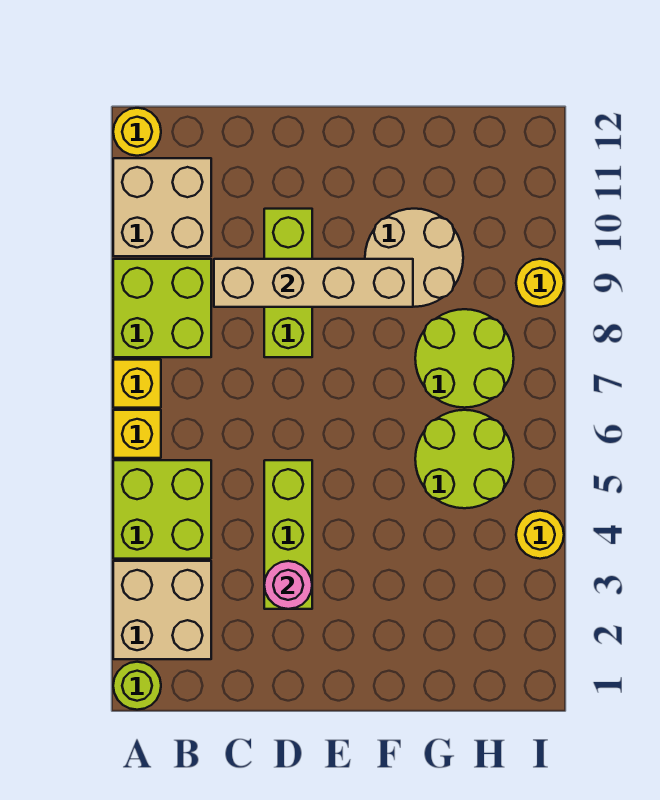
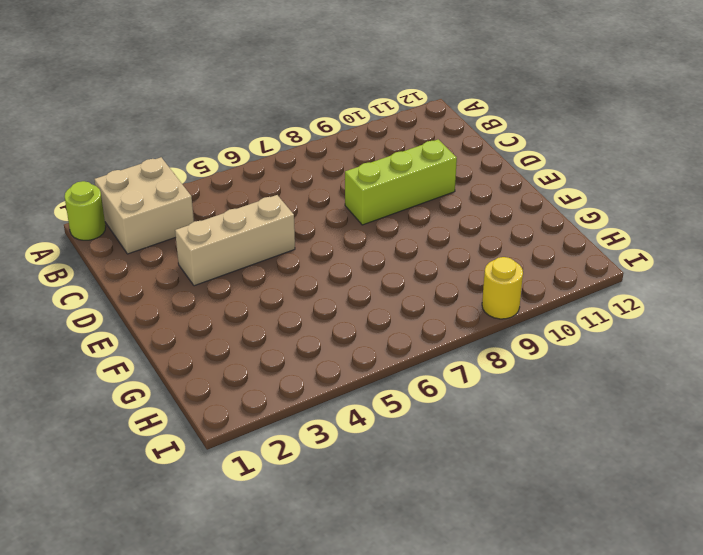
tan 1x3 brick [175,195,295,286] -> lime 1x3 brick [264,460,312,609]
none -> lime 2x2 brick [113,460,211,559]
none -> yellow 1x1 brick [113,410,161,458]
none -> yellow 1x1 brick [113,360,161,408]

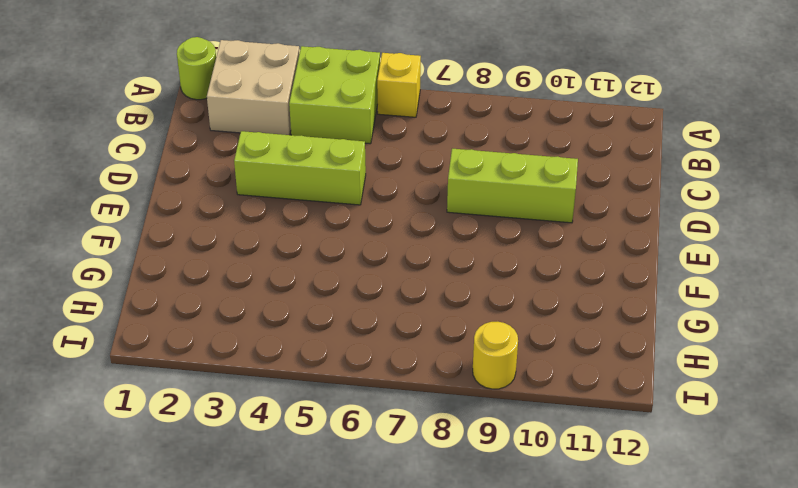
none -> yellow 1x1 brick [113,360,161,408]
none -> lime 2x2 brick [113,259,211,357]
none -> tan 2x2 brick [113,158,211,256]

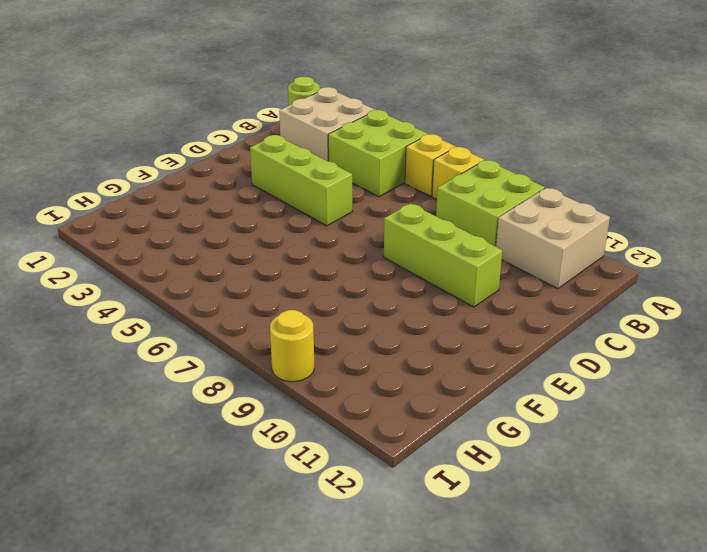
none -> yellow 1x1 round brick [113,108,161,156]
none -> tan 2x2 round brick [365,209,463,307]
none -> lime 2x2 round brick [415,410,514,508]

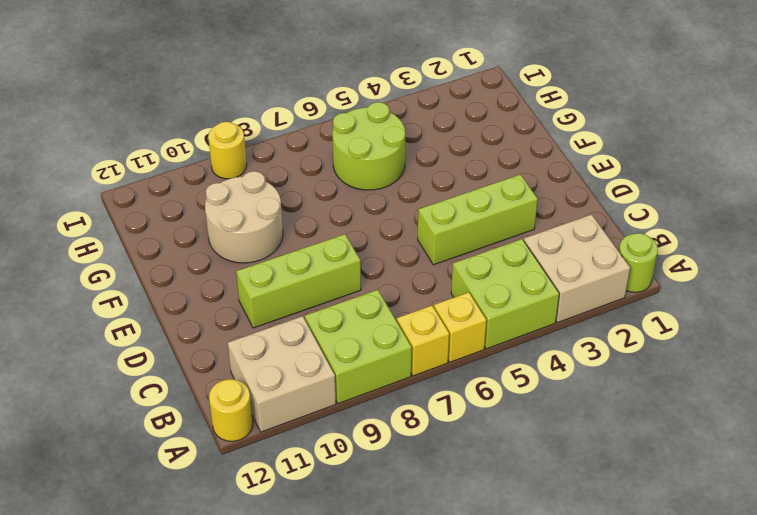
none -> lime 2x2 round brick [415,309,514,408]
none -> yellow 1x1 round brick [516,511,564,559]
none -> tan 1x4 brick [214,259,413,307]

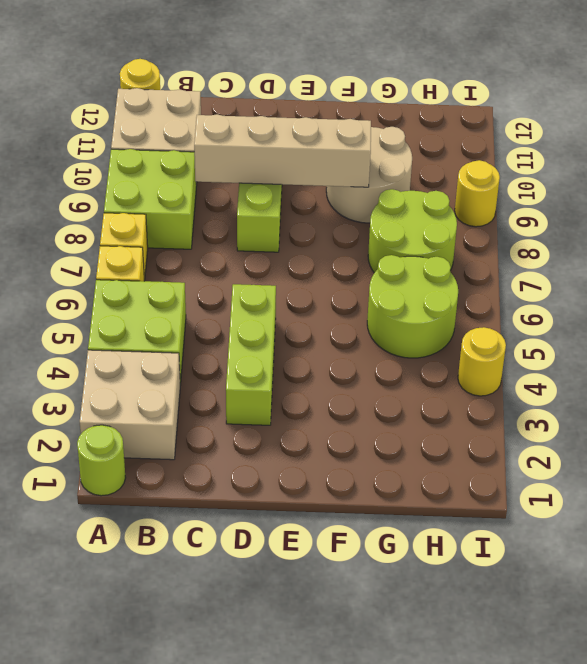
none -> pink 1x1 round brick [264,561,312,609]

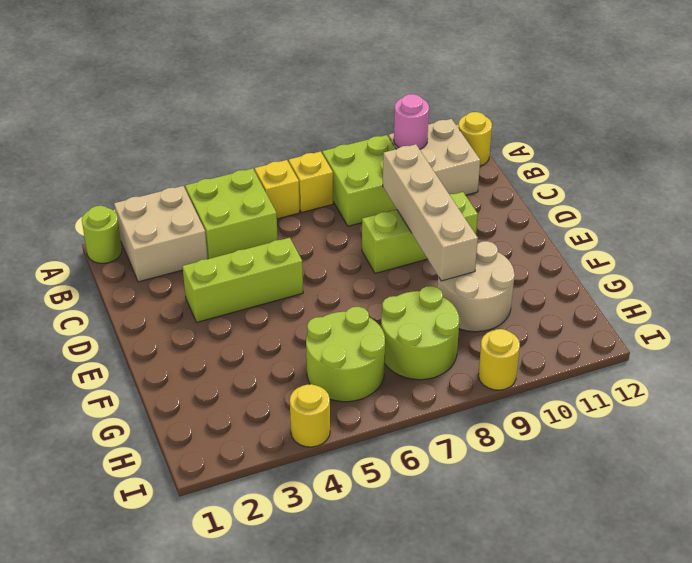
pink 1x1 round brick [394,94,429,149] -> pink 1x1 round brick moved to [264,561,312,609]

